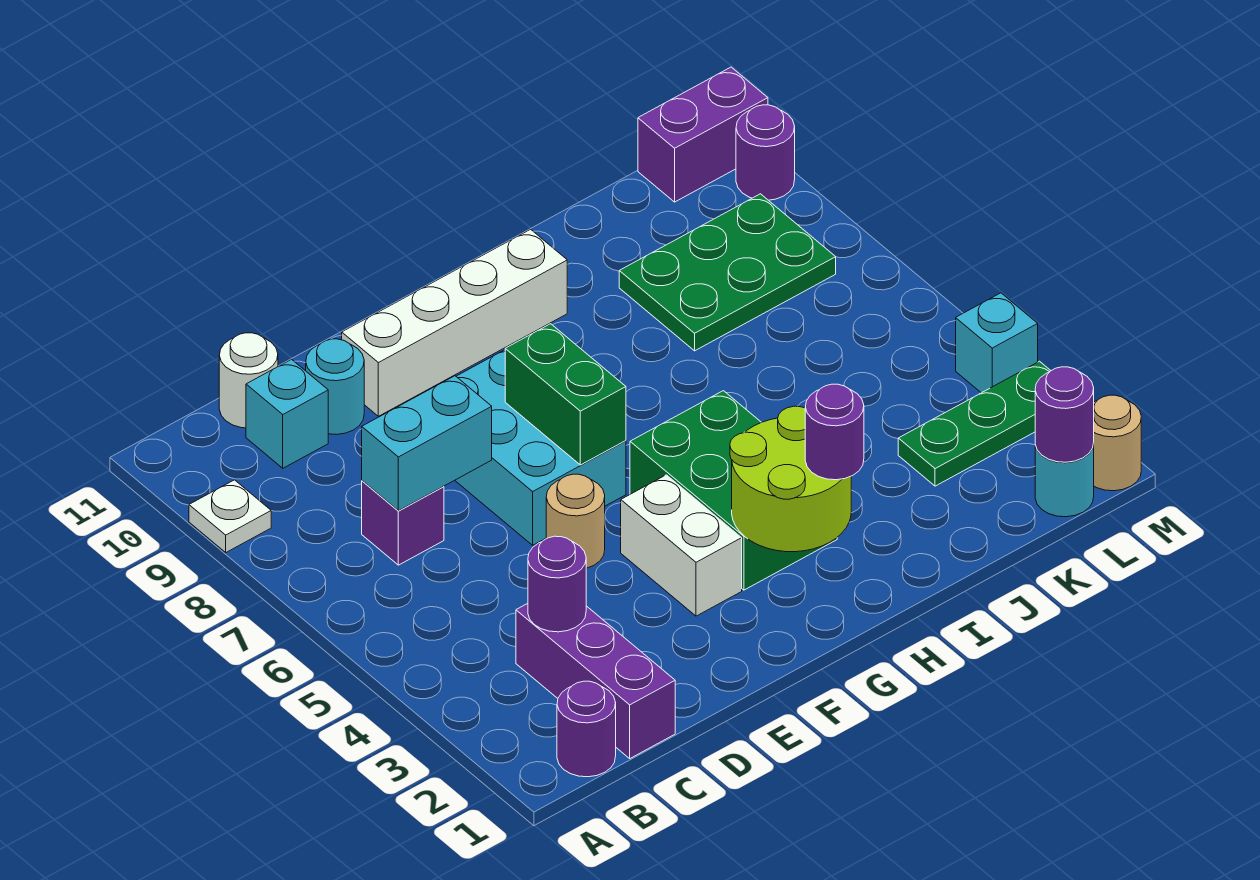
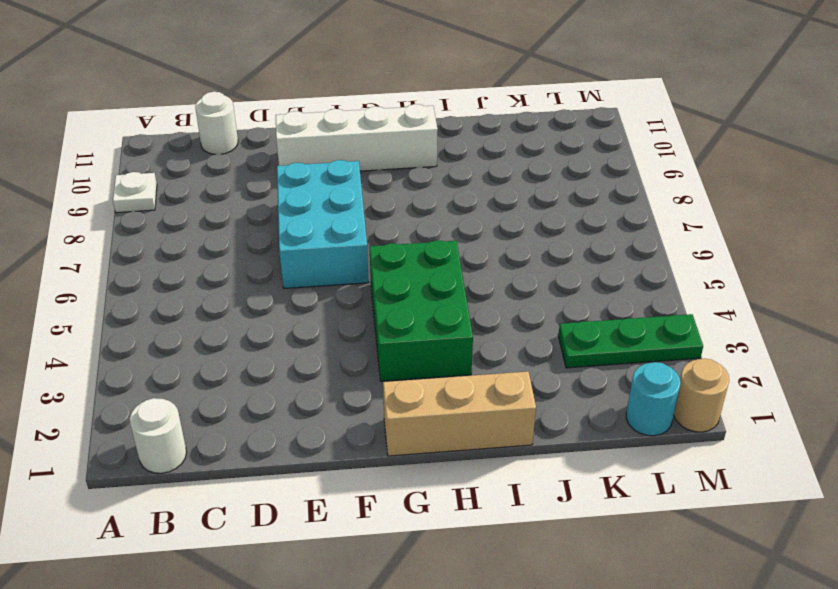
white 1x1 round brick [130,398,187,473] -> purple 1x1 round brick [557,681,616,777]
tan 1x3 brick [383,372,536,456] -> none
none -> purple 1x3 brick [516,604,675,758]
none -> purple 1x1 brick [362,481,444,565]
none -> cyan 1x1 brick [246,359,328,468]

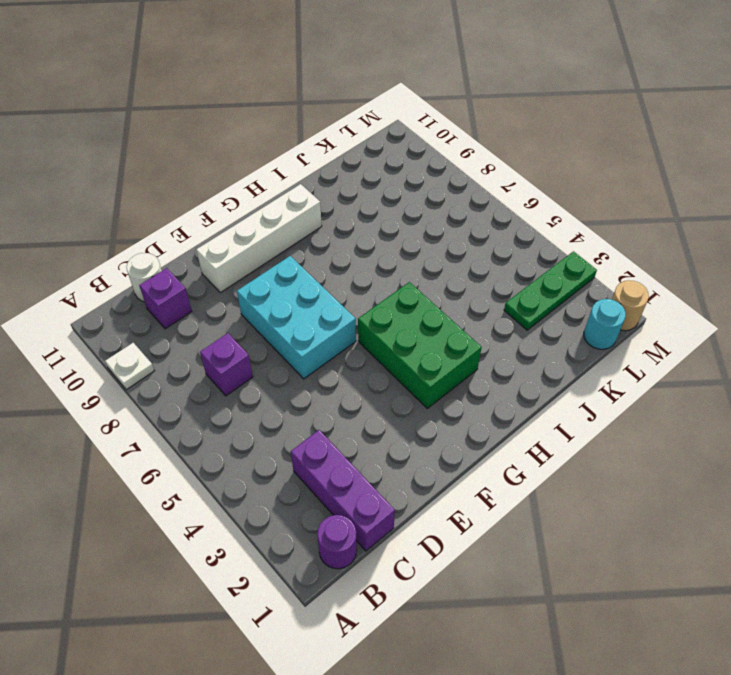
purple 1x1 brick [139,268,192,329] -> cyan 1x1 brick [246,359,328,468]
none -> cyan 1x1 round brick [306,339,364,435]
none -> tan 1x1 round brick [546,474,605,568]
none -> white 1x2 brick [621,475,742,616]

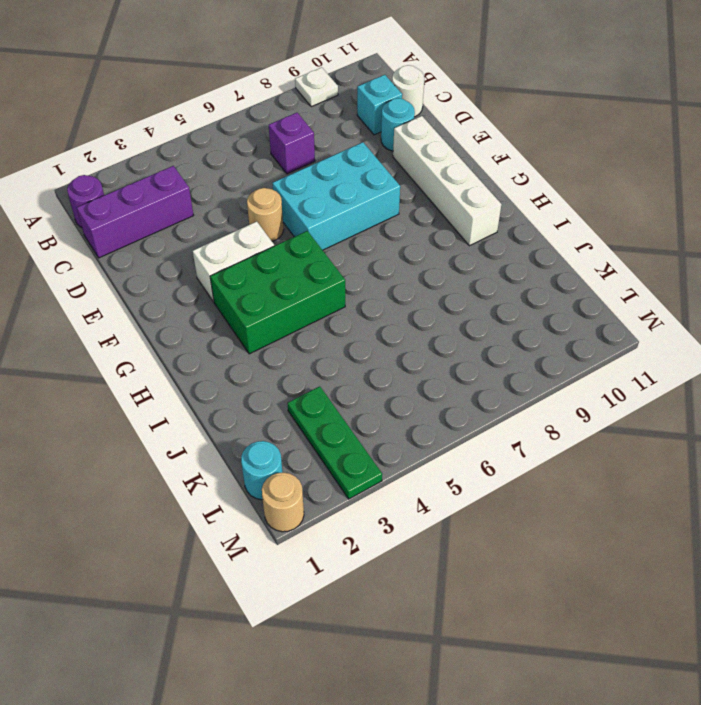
none -> green 2x3 plate [619,194,836,351]
none -> purple 1x2 brick [638,67,768,202]
none -> cyan 1x1 brick [956,293,1038,393]

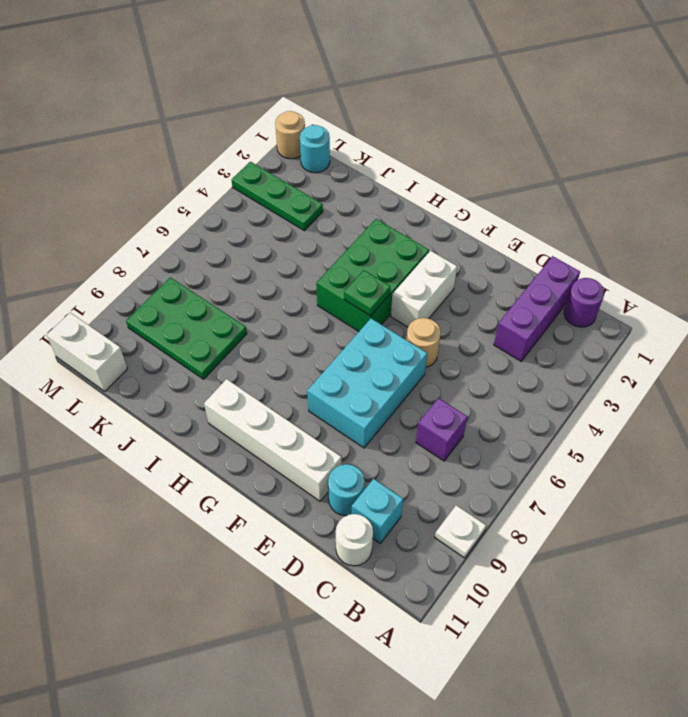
green 1x1 plate [344,270,390,316] -> none
white 1x2 brick [47,313,128,391] -> purple 1x2 brick [638,67,768,202]
none -> cyan 1x1 brick [956,293,1038,393]
none -> purple 1x1 round brick [736,105,795,200]
none -> purple 1x1 round brick [528,536,586,632]

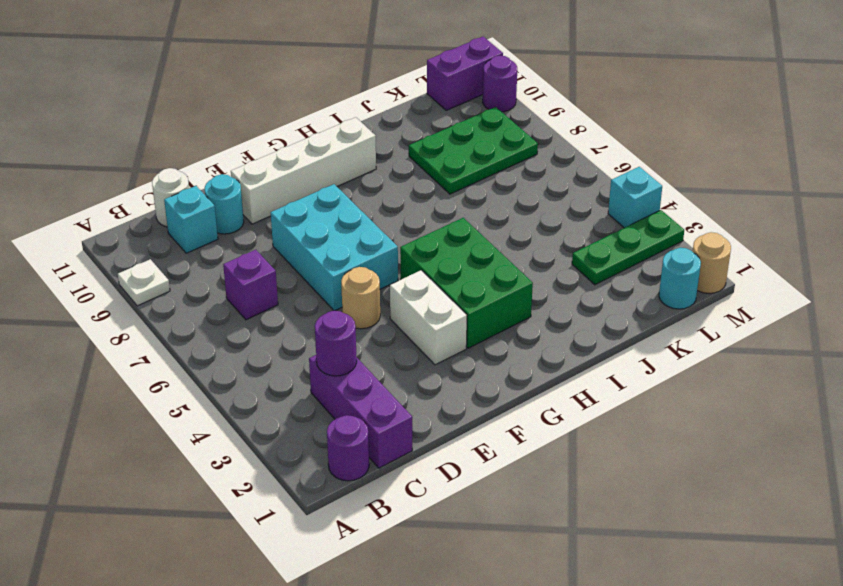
none -> cyan 1x2 brick [362,376,492,511]
none -> green 1x2 brick [505,324,626,465]
none -> lime 2x2 round brick [730,406,851,552]

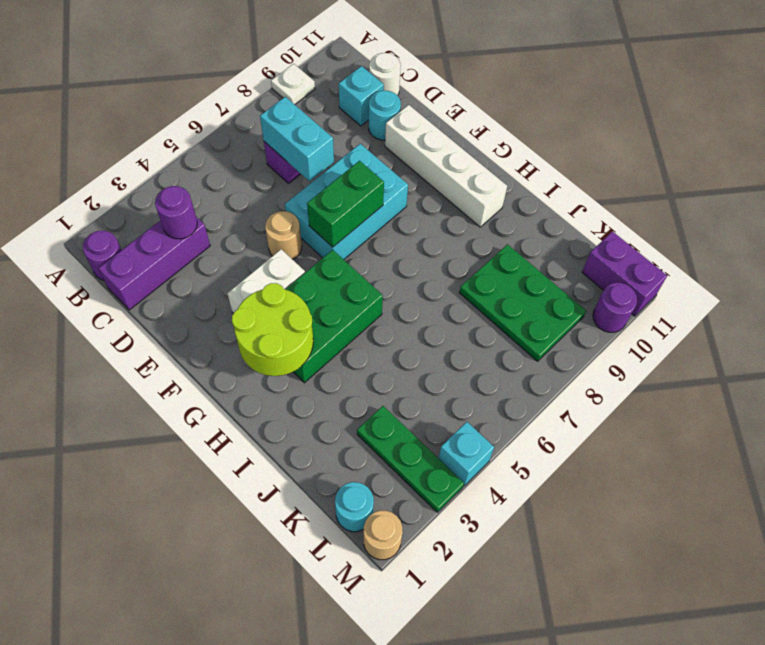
none -> purple 1x1 round brick [1035,367,1094,462]
none -> purple 1x1 round brick [805,384,864,480]

